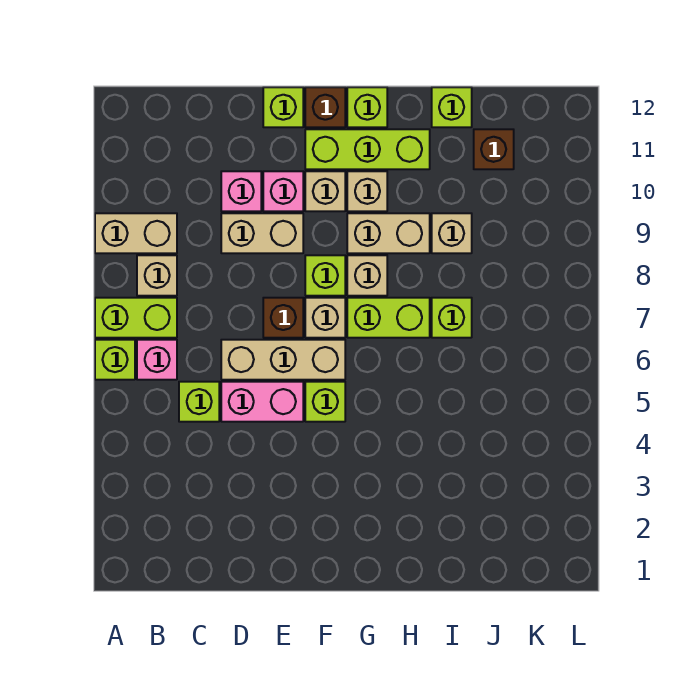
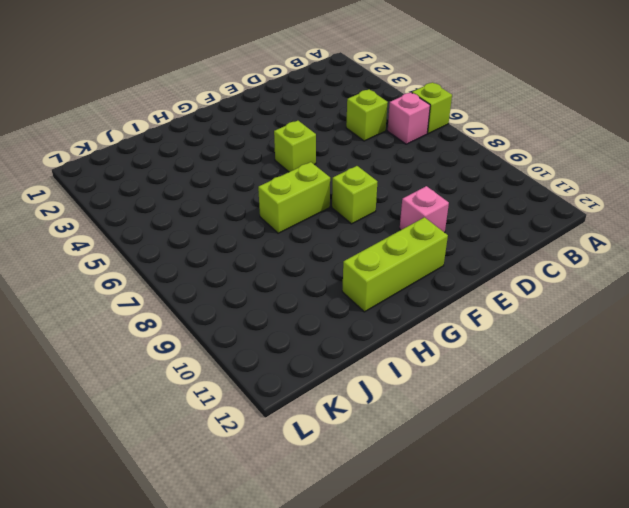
none -> lime 1x2 brick [95,298,177,338]
none -> tan 1x2 brick [95,213,177,253]
none -> tan 1x1 brick [137,255,177,296]

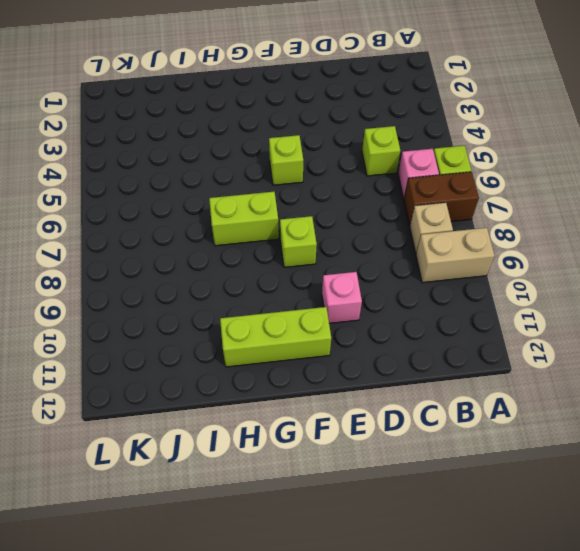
brown 1x2 brick [404,172,479,226] -> lime 1x2 brick [95,298,177,338]
none -> pink 1x2 brick [221,382,303,422]
none -> tan 1x3 brick [221,340,345,380]
none -> tan 1x2 brick [221,213,303,253]

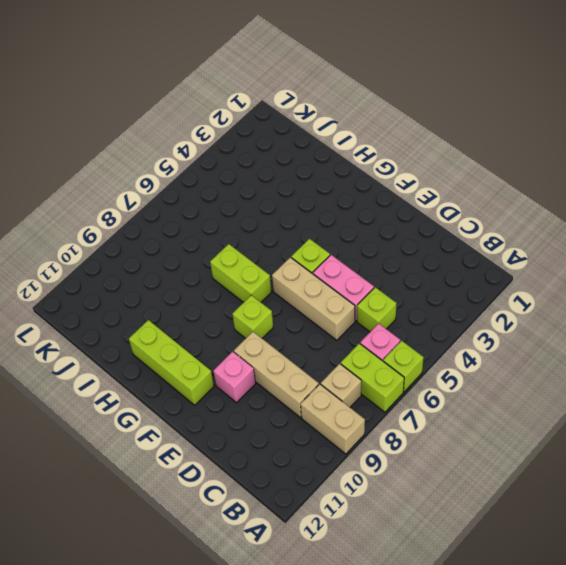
tan 1x3 brick [234,332,319,418] -> tan 1x2 brick [221,213,303,253]
none -> pink 1x1 brick [221,171,261,211]
none -> brown 1x1 brick [263,298,303,338]
none -> lime 1x1 brick [263,87,303,127]

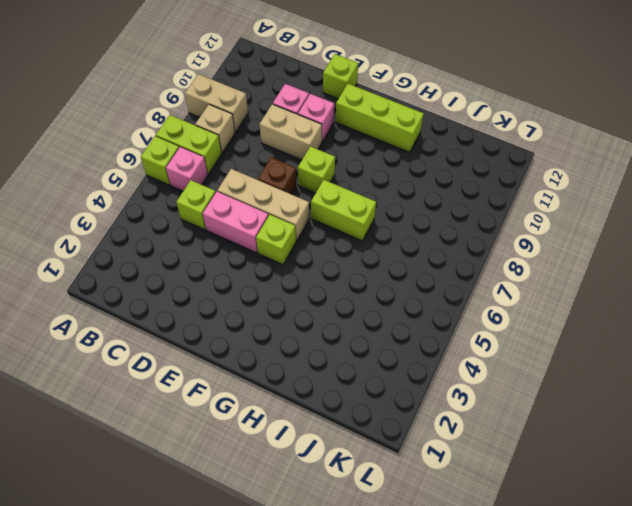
none -> tan 1x1 brick [305,298,345,338]
none -> tan 1x1 brick [305,171,345,211]
none -> brown 1x1 brick [305,87,345,127]

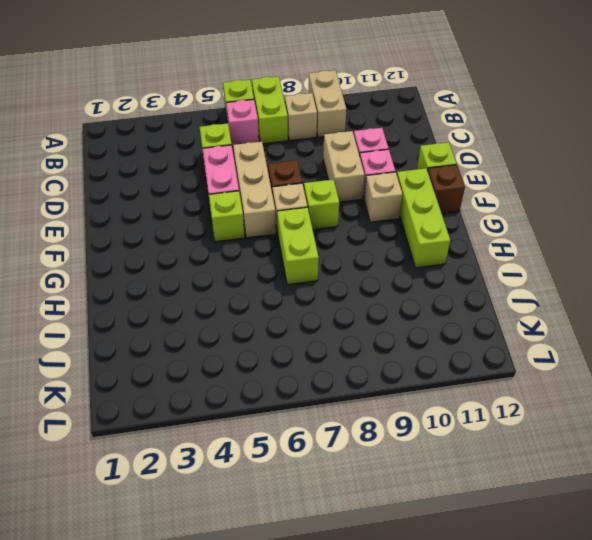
none -> tan 1x1 brick [347,255,387,296]
none -> tan 1x2 brick [347,213,430,253]
none -> tan 1x1 brick [347,171,387,211]

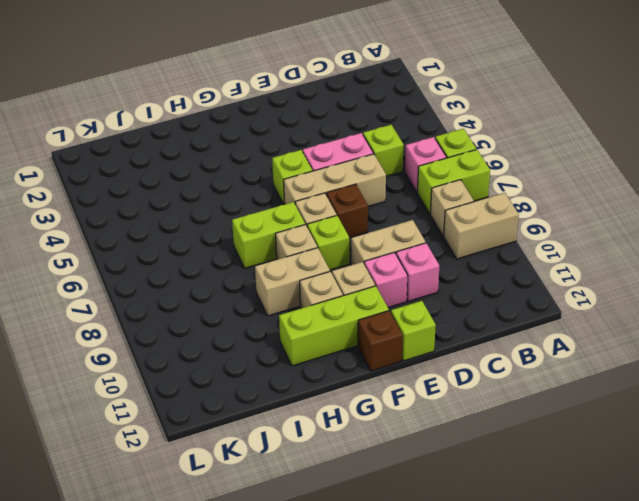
none -> lime 1x1 brick [347,87,387,127]
none -> lime 1x1 brick [432,298,472,338]
none -> tan 1x1 brick [432,213,472,253]

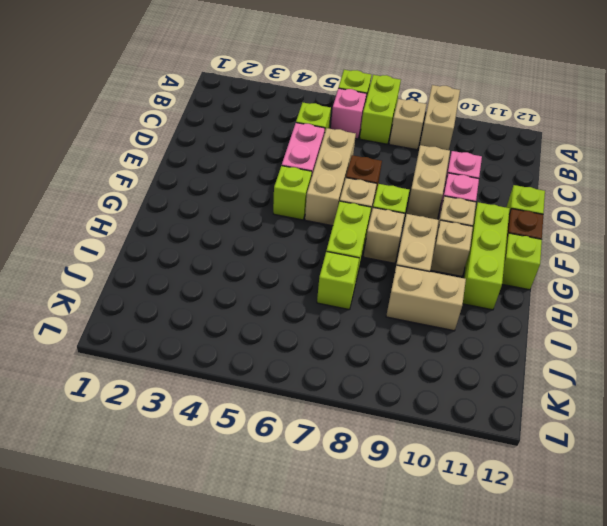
tan 1x2 brick [386,265,466,331] -> tan 1x1 brick [432,213,472,253]
none -> lime 1x1 brick [432,87,472,127]
none -> brown 1x1 brick [474,129,514,169]

